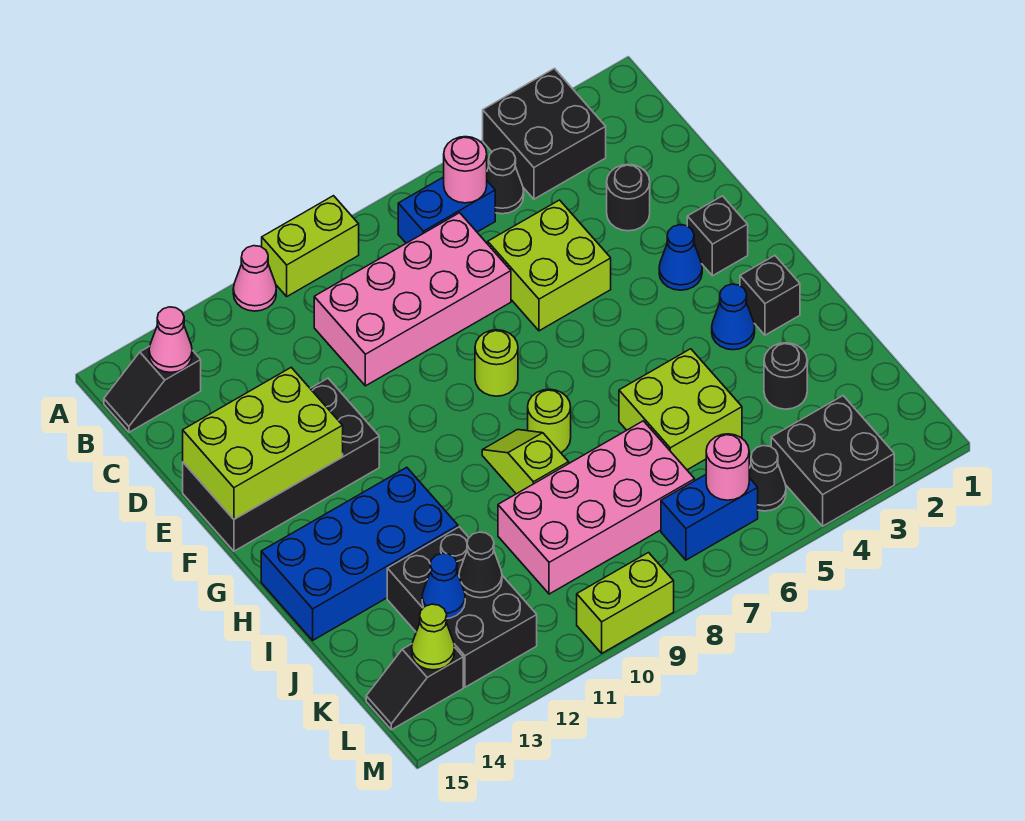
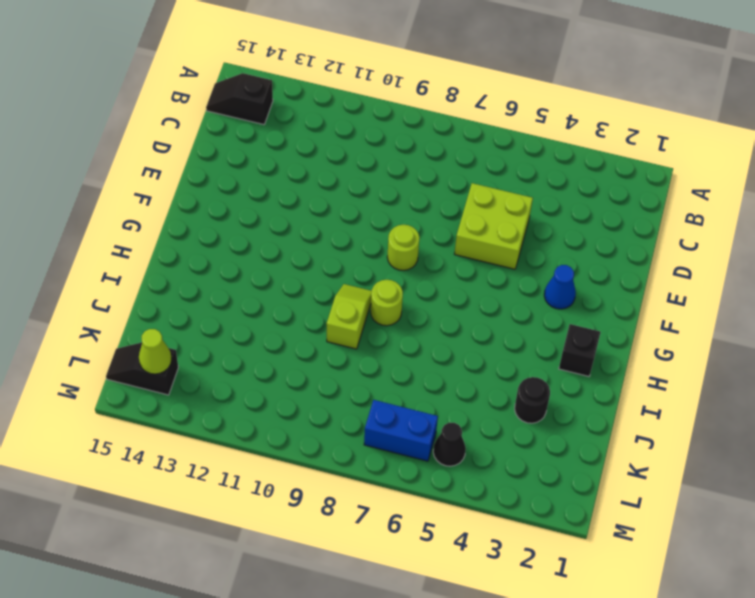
none -> black 2x2 brick [483,69,606,199]
none -> lime 1x2 brick [262,196,359,296]
none -> pink 1x1 cone [233,246,276,311]
none -> black 1x1 cone [487,148,524,214]

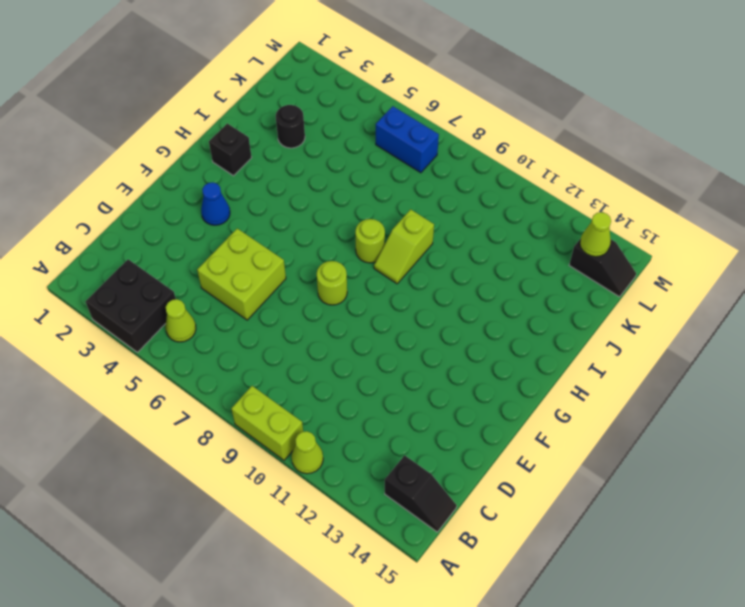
lime 1x1 cone [292,431,323,474] -> pink 1x1 cone [233,246,276,311]
lime 1x1 cone [165,299,196,342] -> black 1x1 cone [487,148,524,214]
none -> blue 1x2 brick [398,177,495,243]
none -> pink 2x4 brick [314,213,511,386]
none -> black 1x1 round brick [607,164,650,231]
none -> black 2x4 brick [183,378,379,551]

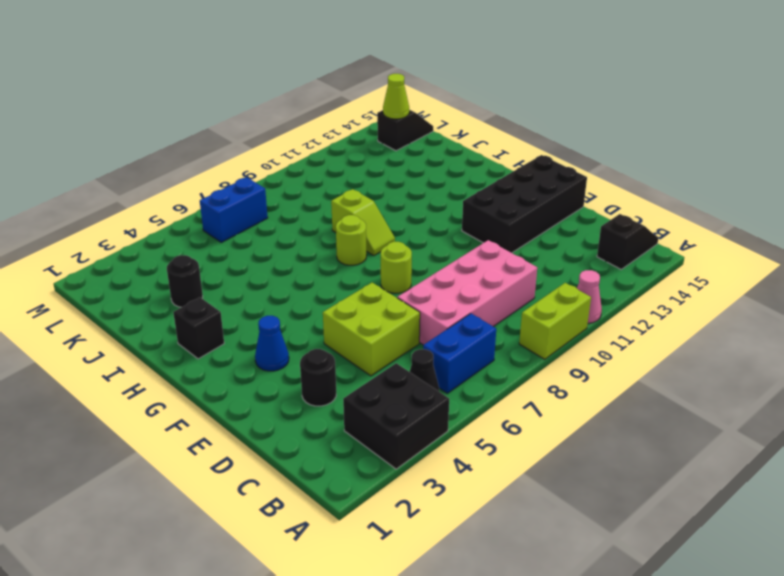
none -> black 1x1 brick [687,196,748,276]
none -> blue 1x1 cone [712,284,755,350]
none -> blue 2x4 brick [261,467,458,640]
none -> lime 2x2 brick [619,349,742,470]

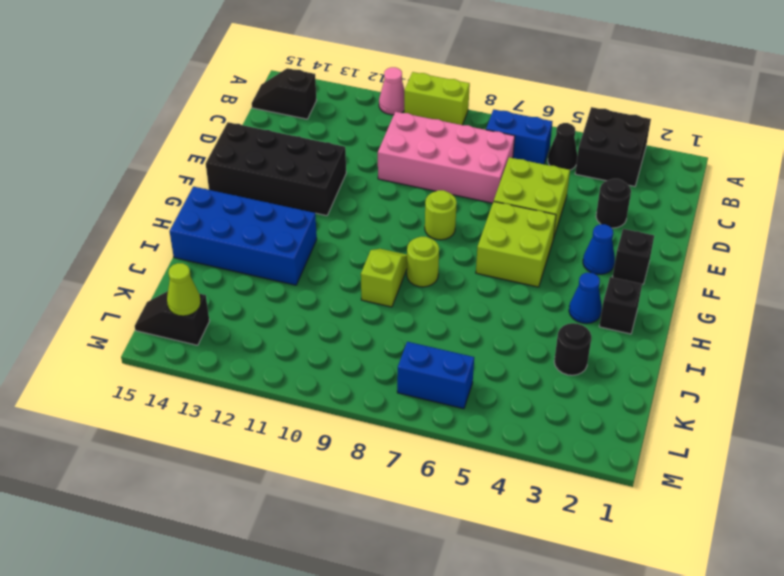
lime 2x2 brick [476,202,556,287] -> lime 2x2 brick moved to [619,349,742,470]
none -> pink 2x4 brick [498,421,695,594]
none -> black 2x3 brick [387,527,537,687]
none -> black 2x2 brick [771,396,894,526]
none -> black 1x1 cone [749,446,786,511]

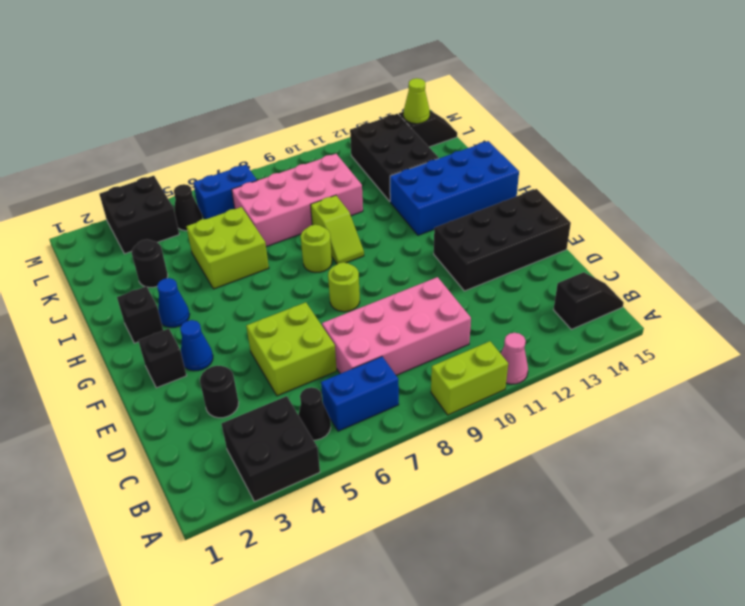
none -> lime 1x2 brick [577,553,674,653]
none -> pink 1x1 round brick [444,137,487,203]
none -> pink 1x1 cone [149,307,192,372]
none -> lime 2x3 brick [183,368,343,519]

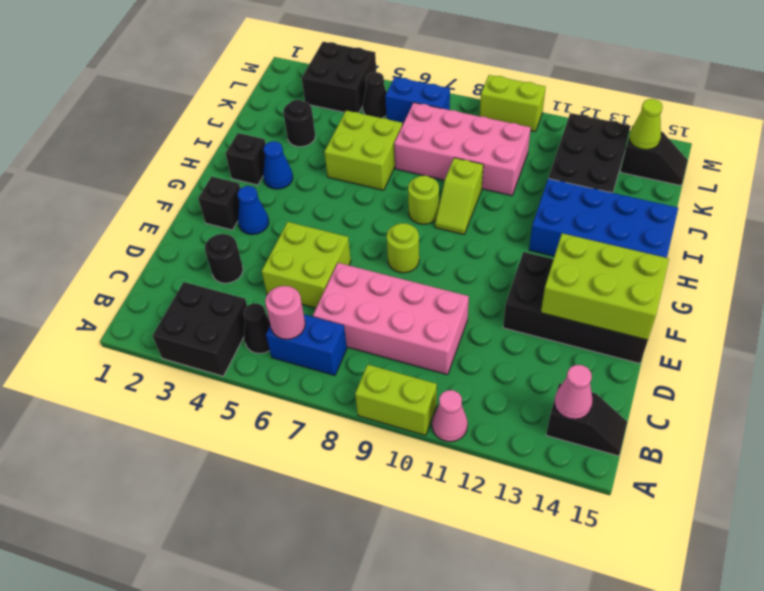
none -> black 1x1 cone [459,532,502,598]
none -> blue 1x1 cone [422,553,465,618]
none -> pink 1x1 round brick [706,434,749,500]

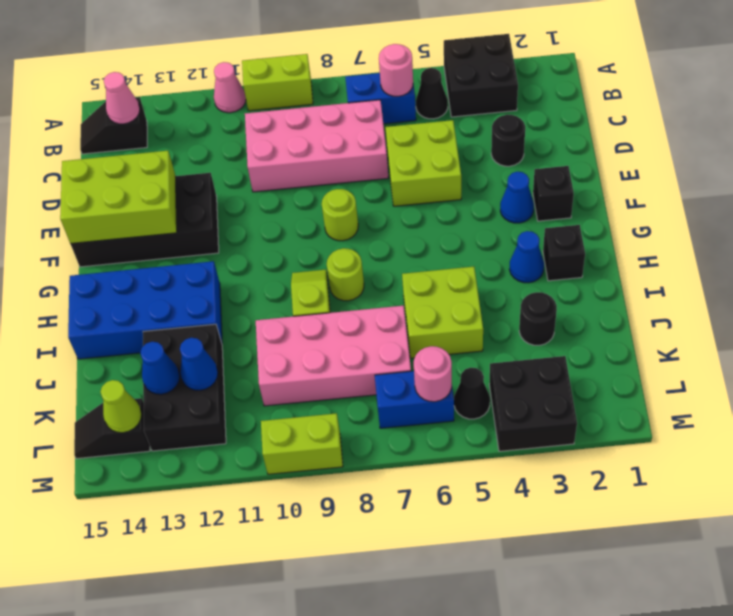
blue 1x1 cone [180,338,218,390] -> black 1x1 cone [459,532,502,598]

